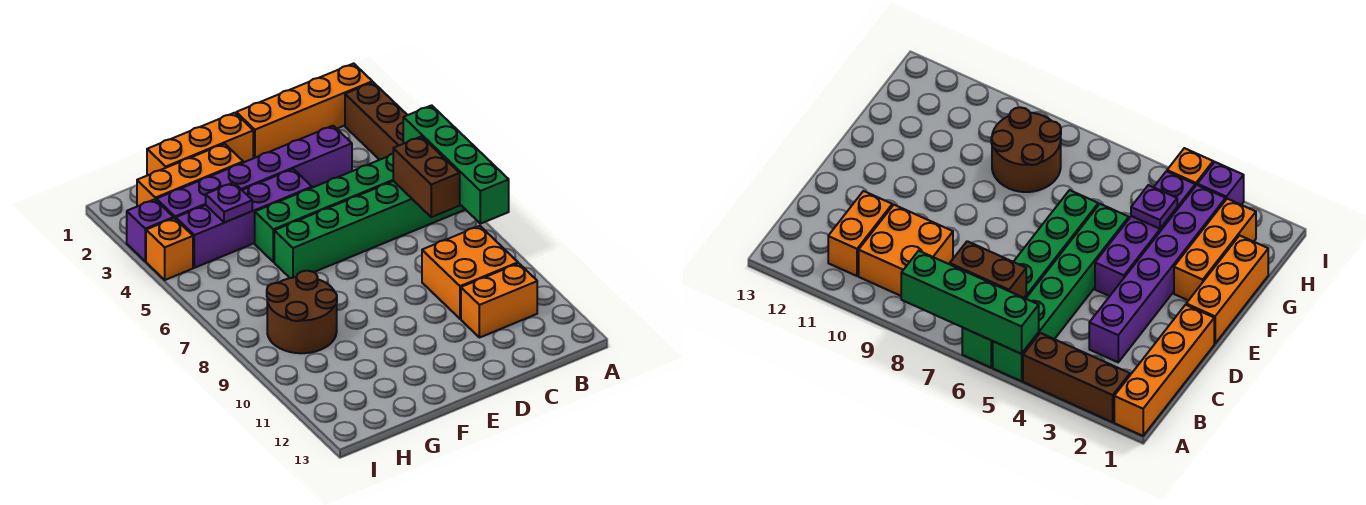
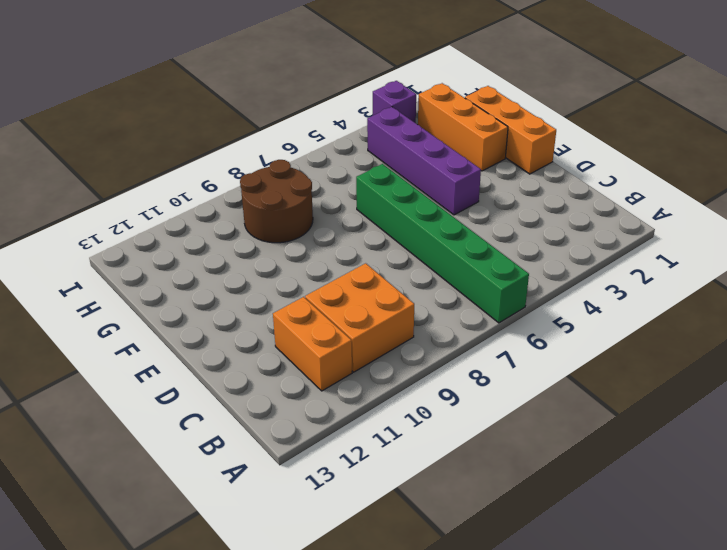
none -> orange 1x4 brick [236,63,372,158]
none -> brown 1x3 brick [345,82,407,160]
none -> green 1x6 brick [255,154,393,262]

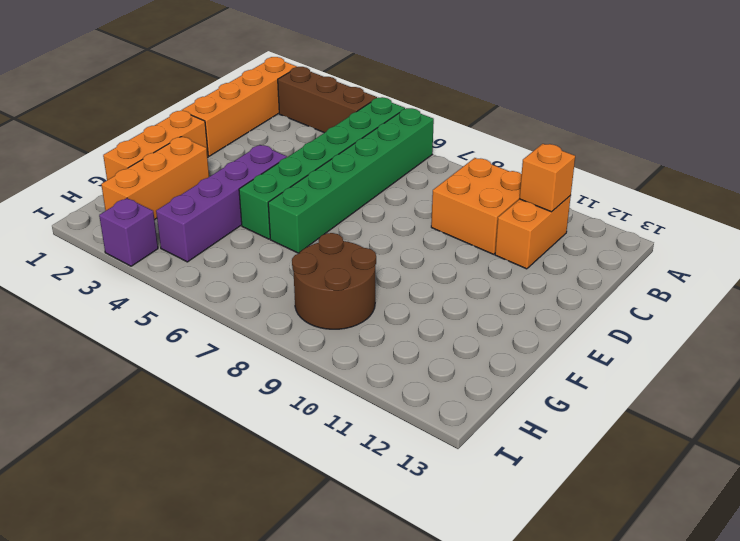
orange 1x1 brick [519,144,575,212] -> orange 1x1 brick moved to [146,218,193,280]
none -> purple 1x6 brick [156,126,352,219]
none -> green 1x4 brick [403,105,509,224]
none -> brown 1x2 brick [393,136,460,217]

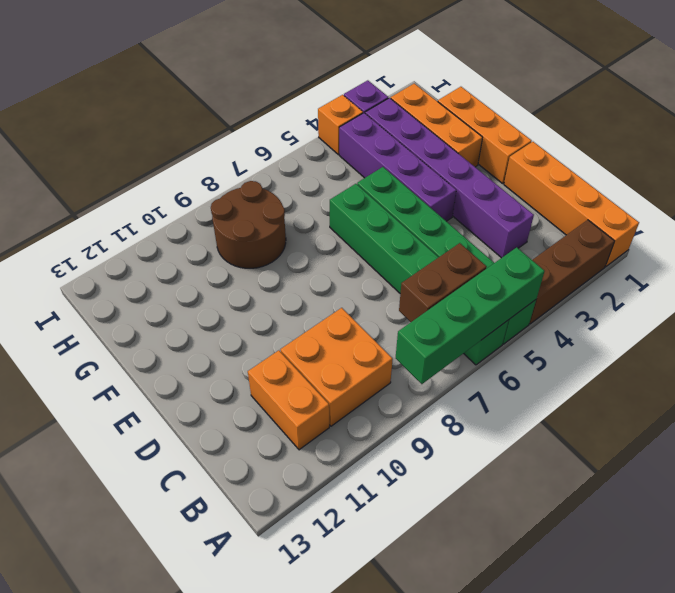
none -> purple 1x1 plate [206,183,252,223]

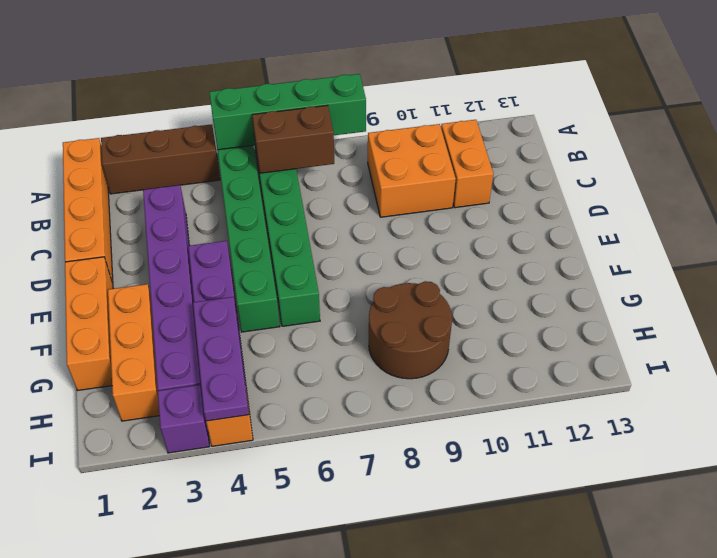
purple 1x3 plate [193,297,249,421] -> purple 1x1 plate [206,183,252,223]

